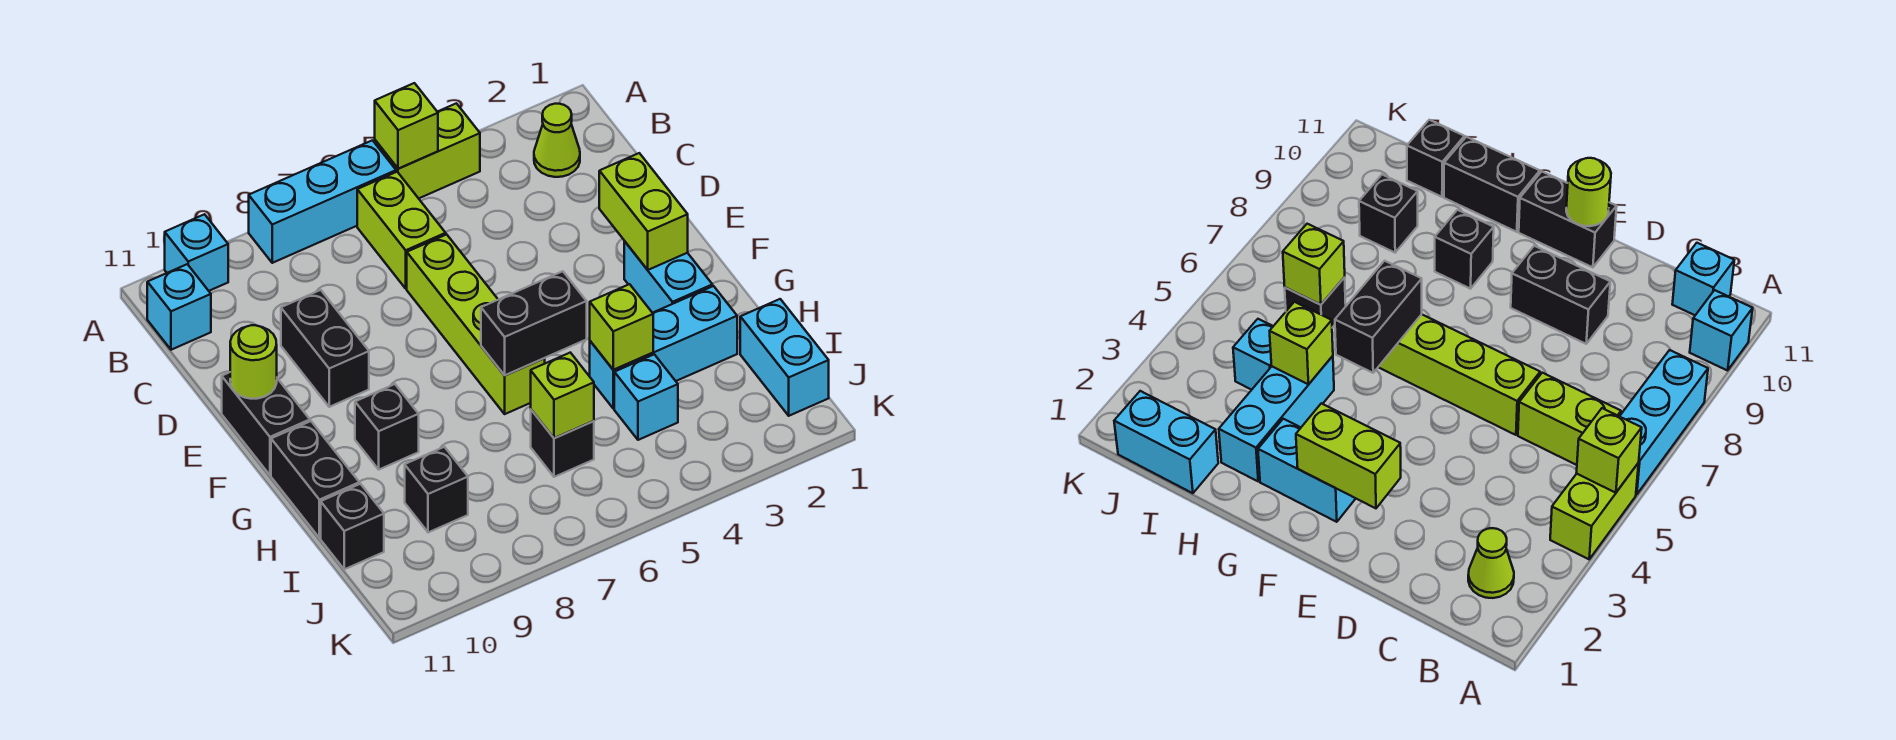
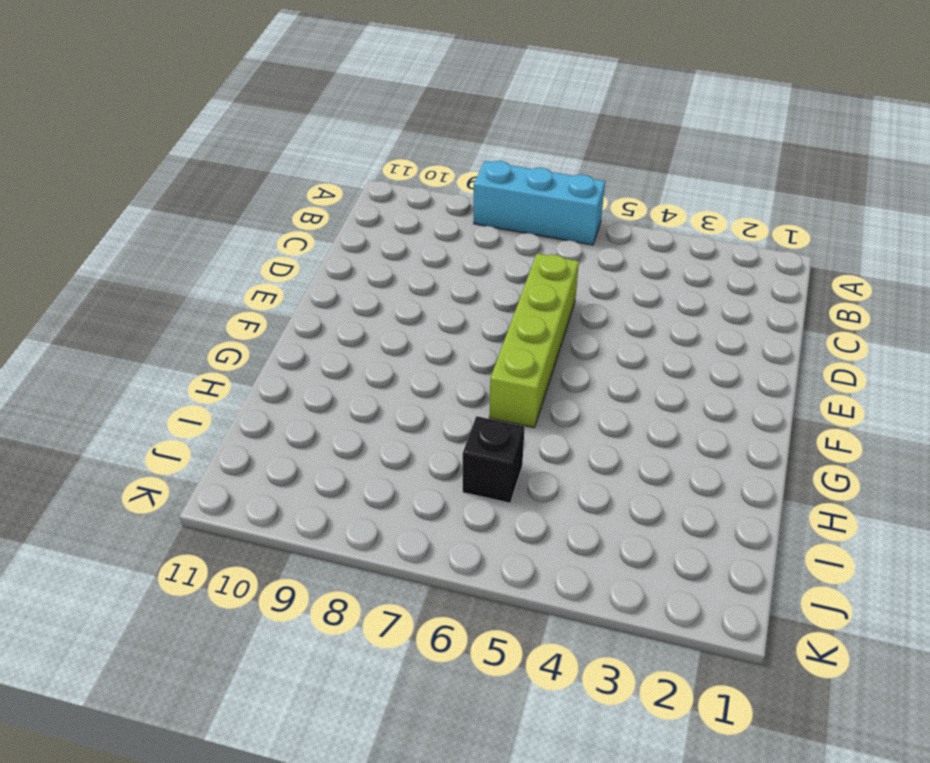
none -> lime 1x2 brick [375,103,480,198]
none -> cyan 1x1 brick [165,214,228,291]
none -> lime 1x1 cone [534,104,580,177]

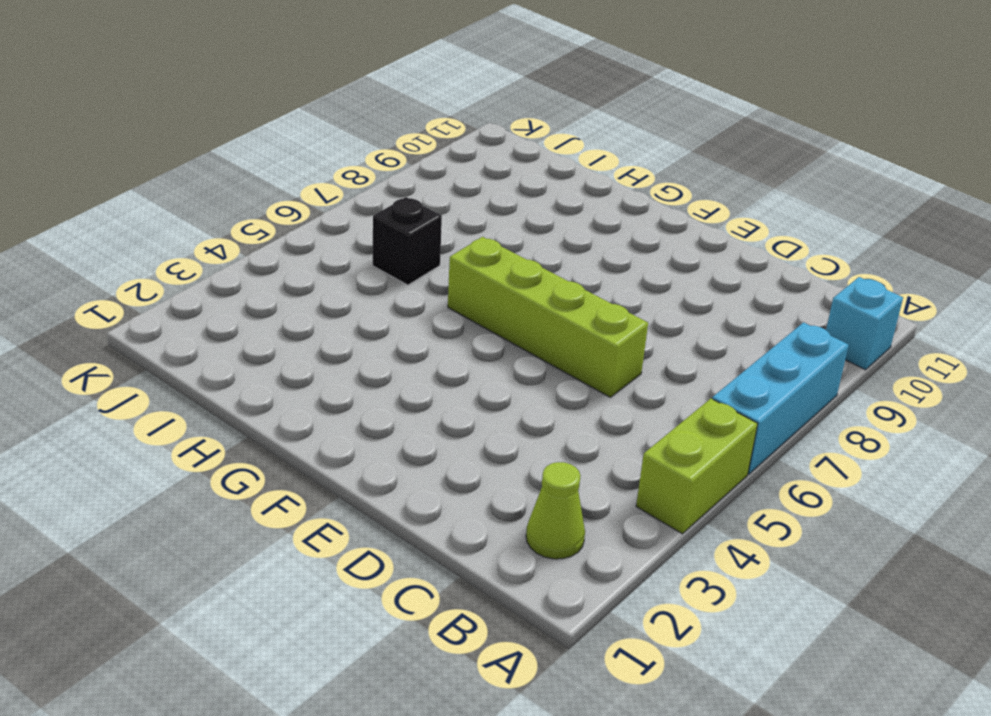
none -> lime 1x2 brick [357,172,446,289]
none -> cyan 1x1 brick [147,264,211,350]
none -> black 1x2 brick [281,290,369,407]

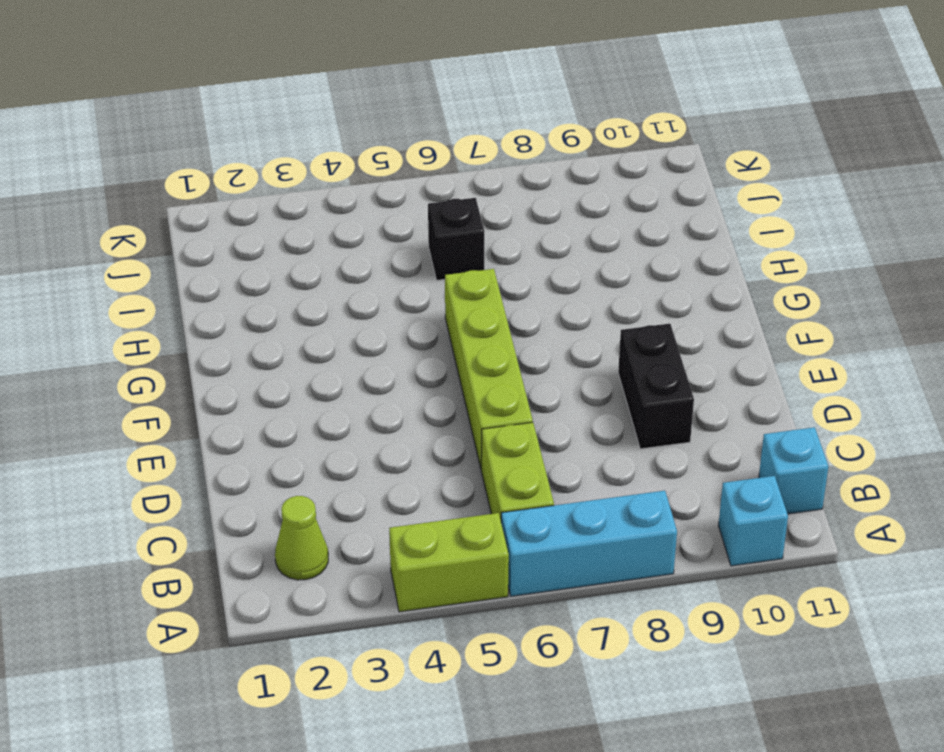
none -> black 1x2 brick [222,372,310,475]
none -> cyan 1x2 brick [624,241,712,313]
none -> black 1x1 brick [355,384,419,470]

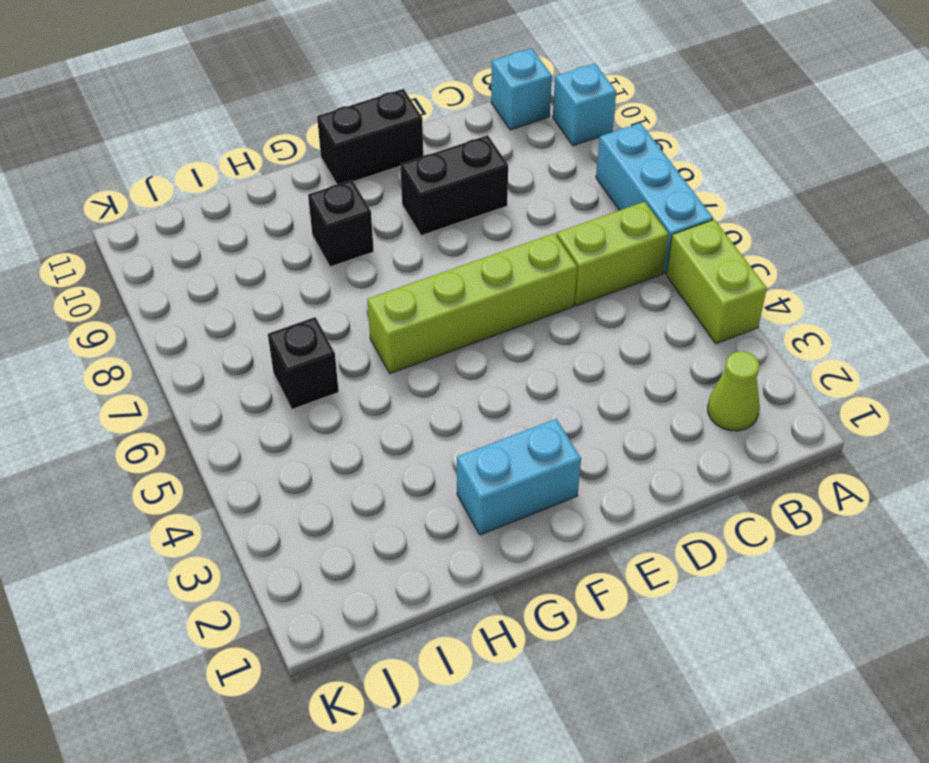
none -> black 1x2 brick [271,421,359,538]
none -> cyan 1x3 brick [590,286,737,409]
none -> cyan 1x2 brick [740,299,829,416]

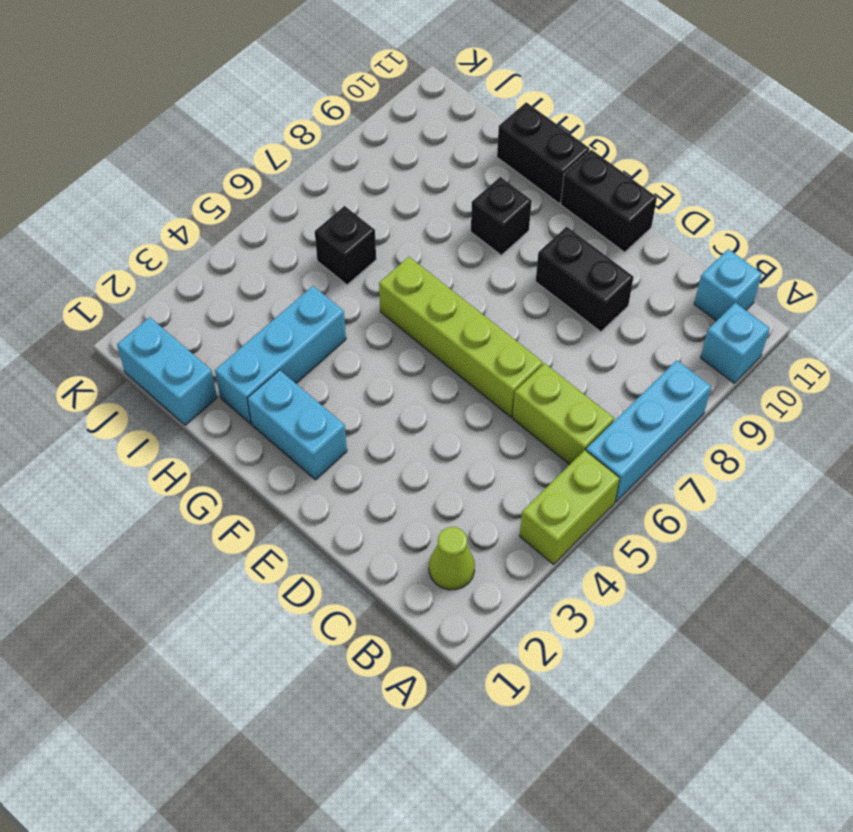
none -> cyan 1x1 brick [614,354,678,440]
none -> black 1x1 brick [405,447,468,532]
none -> black 1x1 brick [321,484,384,569]

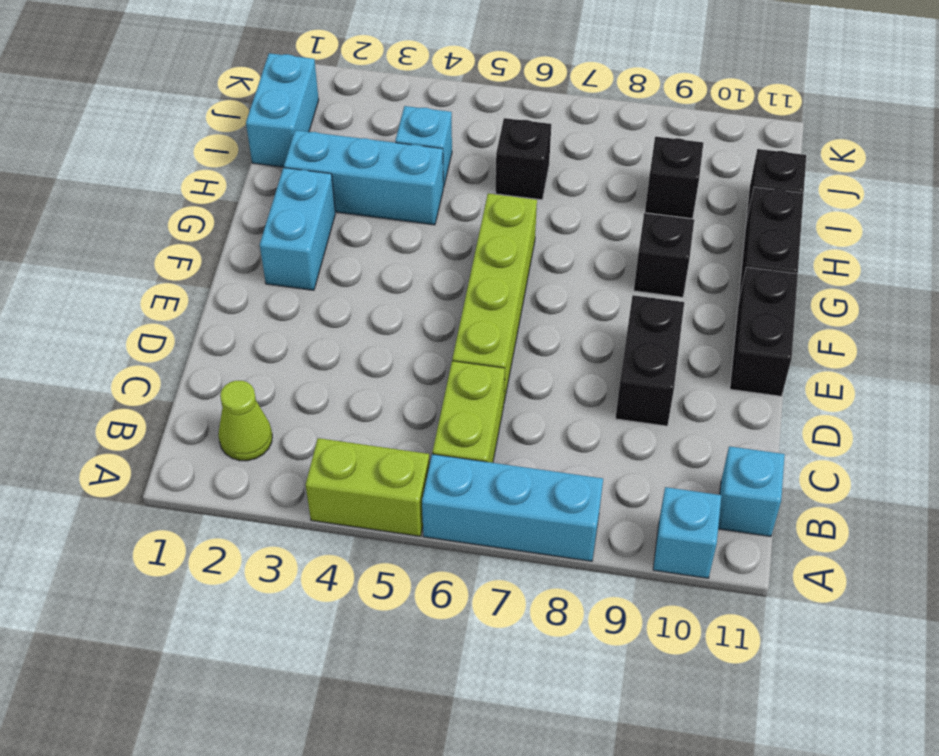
none -> lime 1x1 brick [375,83,438,169]
none -> lime 1x2 brick [599,153,688,270]
none -> lime 1x1 round brick [230,325,277,399]

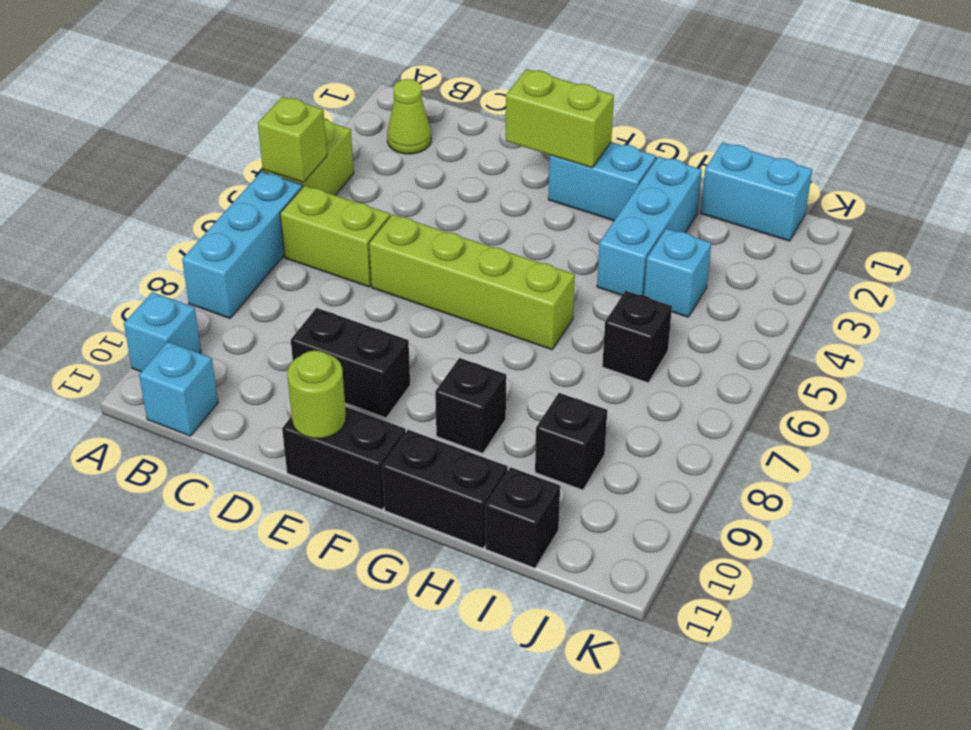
none -> black 1x2 brick [481,271,587,375]
none -> lime 1x1 brick [590,284,653,370]
none -> lime 1x1 brick [531,353,594,438]

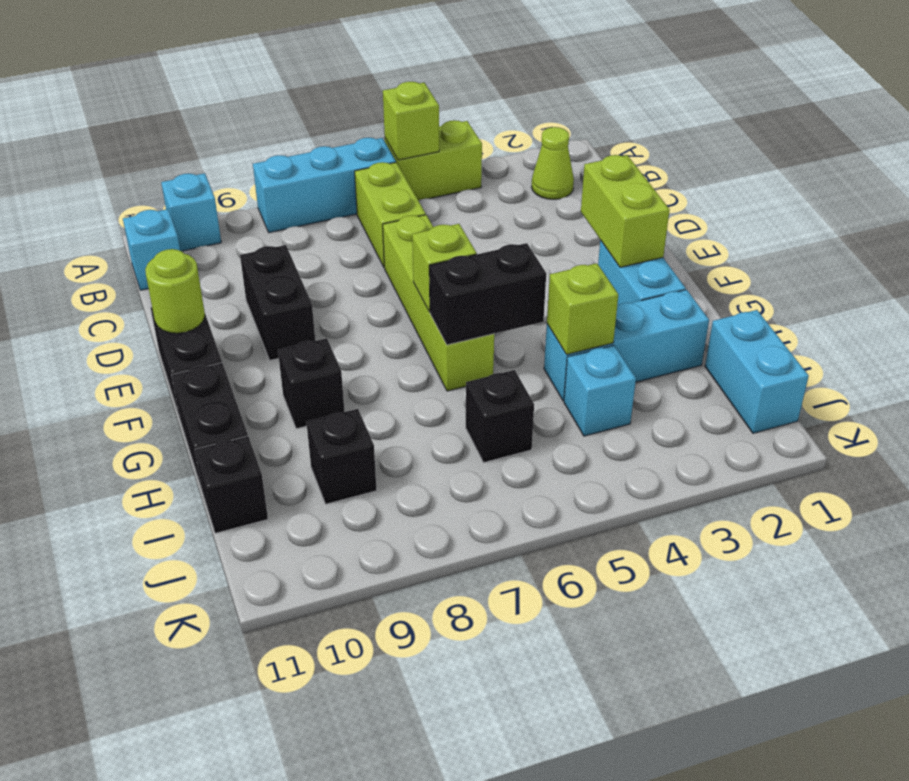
lime 1x1 brick [412,224,477,312] -> lime 1x1 brick moved to [531,353,594,438]

